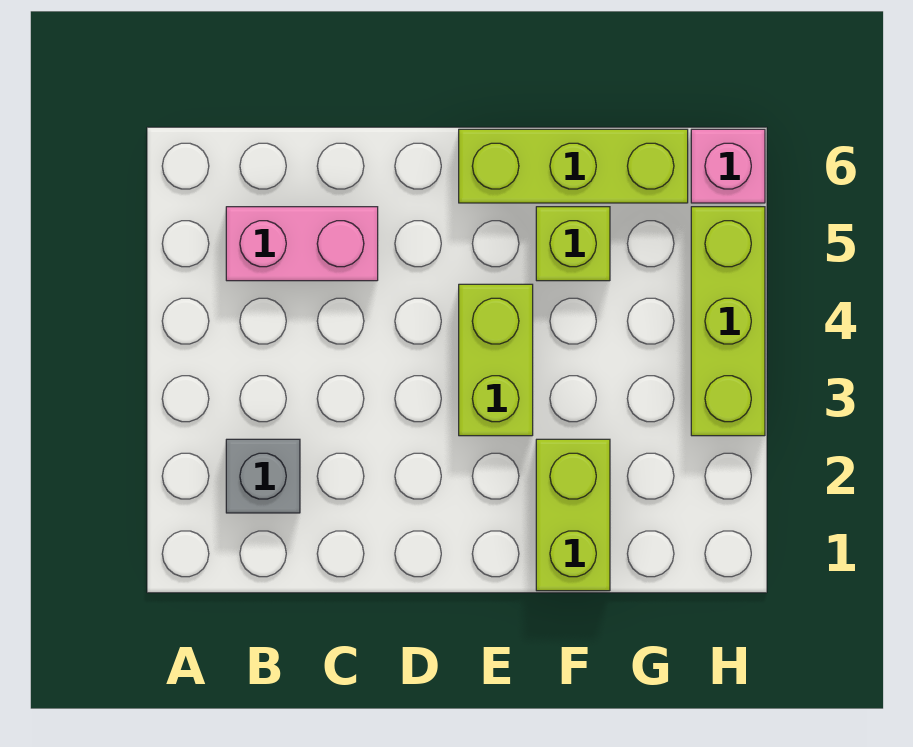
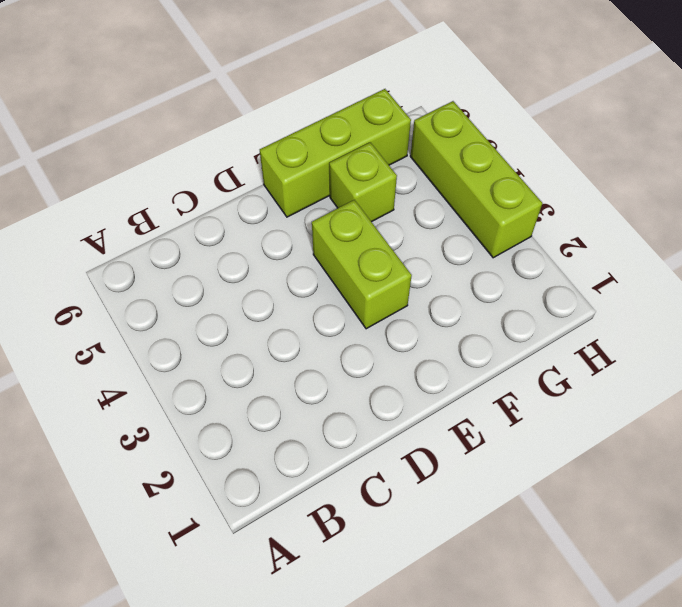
none -> grey 1x1 brick [226,439,300,513]
none -> pink 1x2 brick [226,207,378,281]

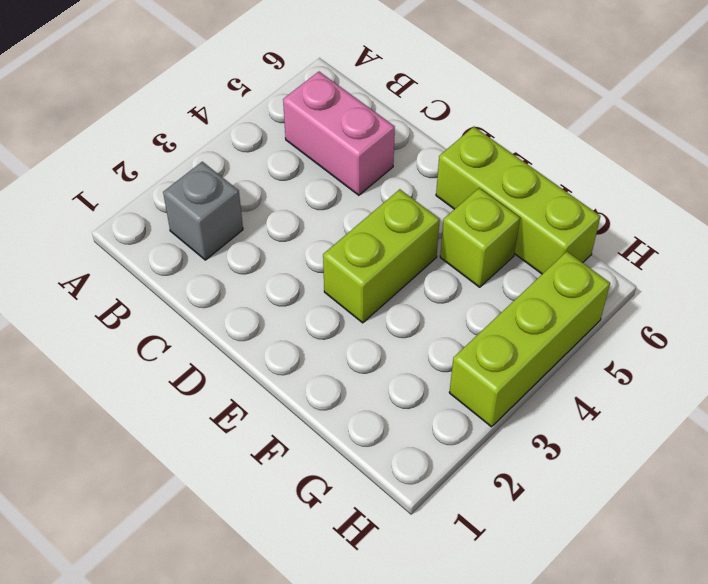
none -> lime 1x2 brick [536,439,610,591]
none -> pink 1x1 brick [691,129,765,203]

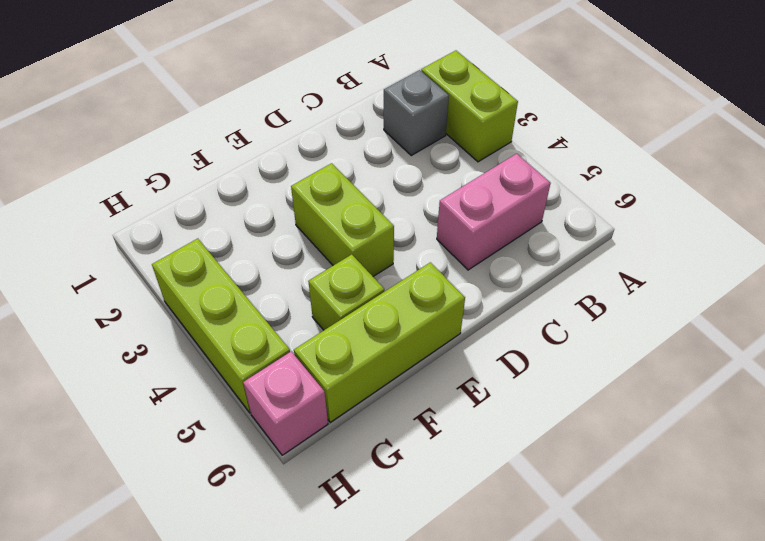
lime 1x2 brick [421,51,518,162] -> lime 1x2 brick moved to [536,439,610,591]

